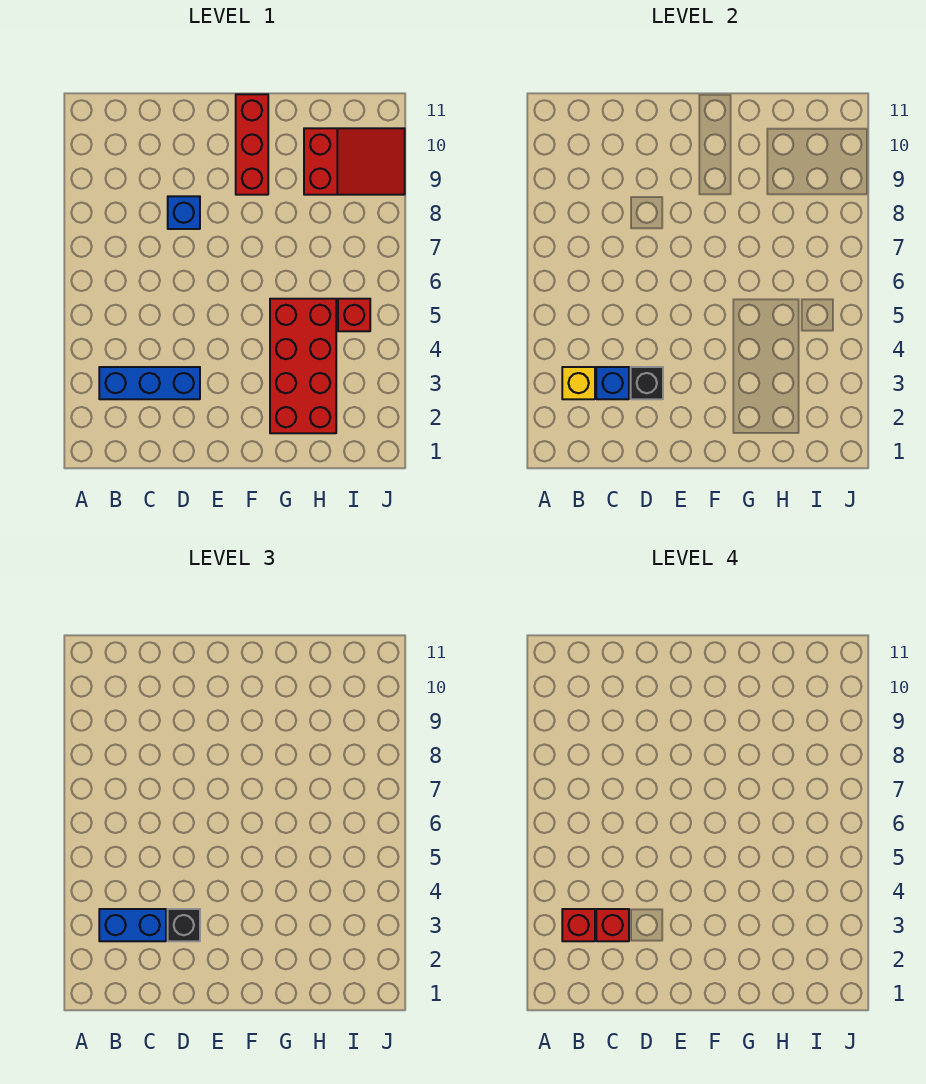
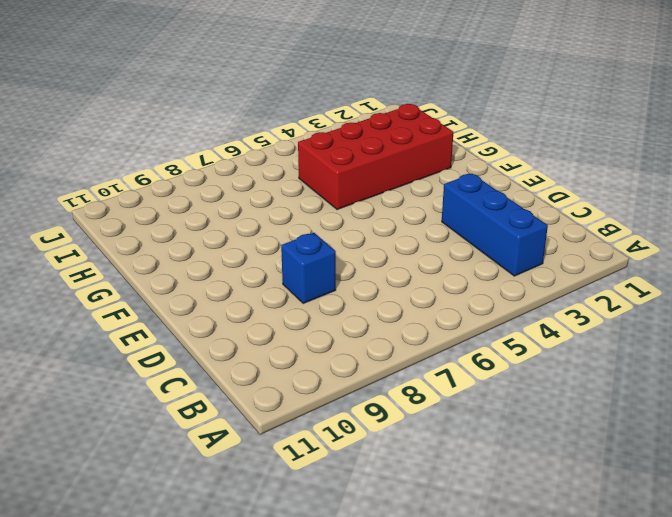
none -> red 1x3 brick [236,94,268,195]
none -> red 2x3 slope [304,128,405,195]
none -> red 1x1 brick [338,299,370,331]

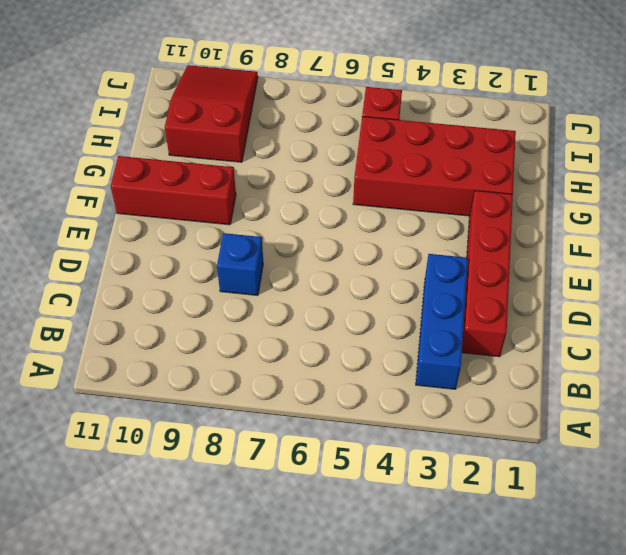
red 1x4 brick [462,191,513,357] -> none
none -> yellow 1x1 brick [562,367,595,399]
none -> blue 1x1 brick [596,367,629,399]
none -> black 1x1 brick [631,367,663,399]

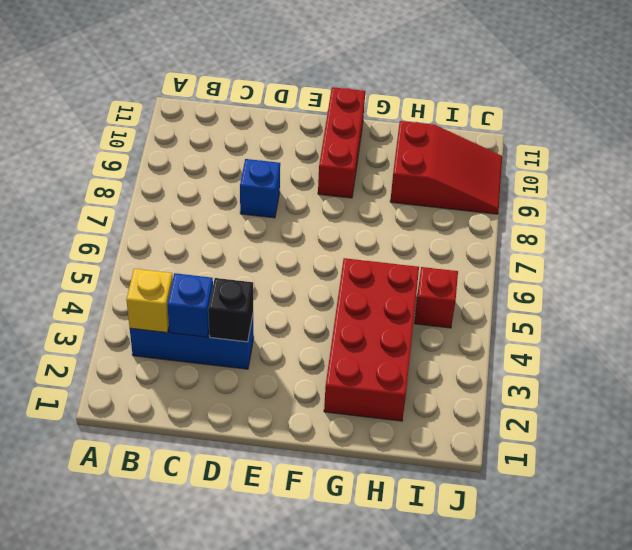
none -> blue 1x2 brick [99,909,166,941]
none -> black 1x1 brick [168,909,200,941]
none -> red 1x1 brick [562,909,595,941]

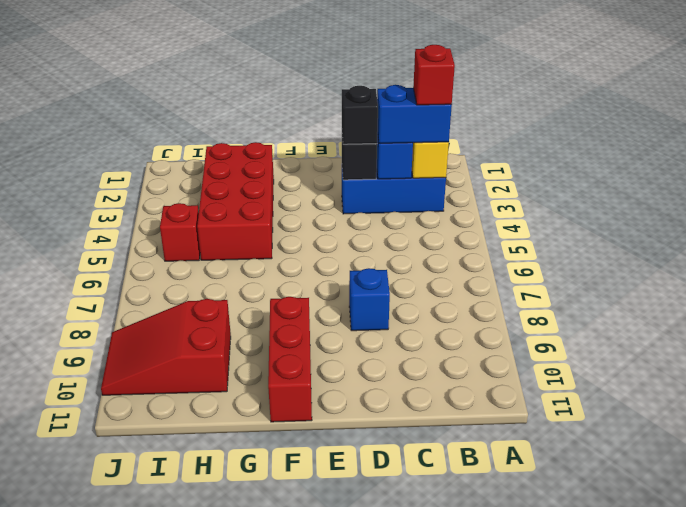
none -> red 1x1 brick [596,909,629,941]

